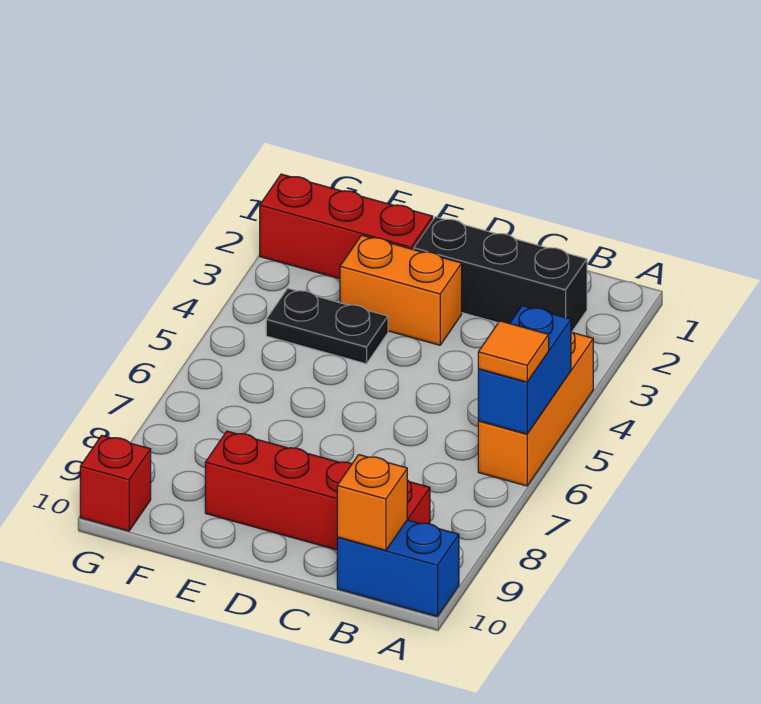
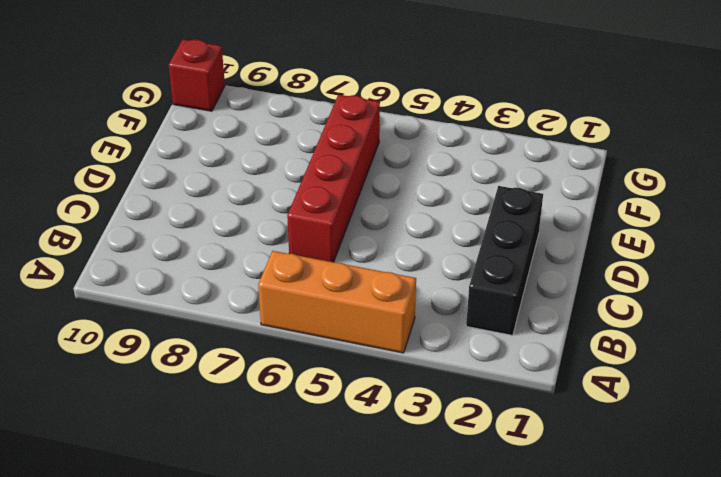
red 1x4 brick [287,95,380,262] -> red 1x4 brick moved to [205,431,430,550]
none -> blue 1x2 brick [337,520,459,617]
none -> orange 1x2 brick [340,235,462,345]

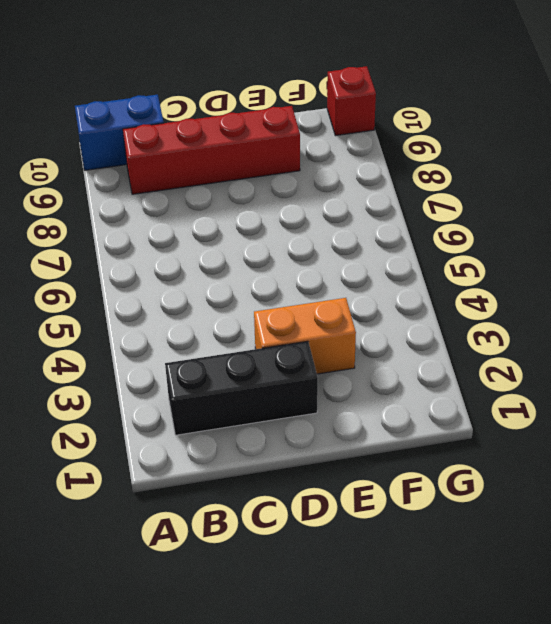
none -> orange 1x3 brick [478,331,593,486]
none -> red 1x3 brick [260,174,433,279]

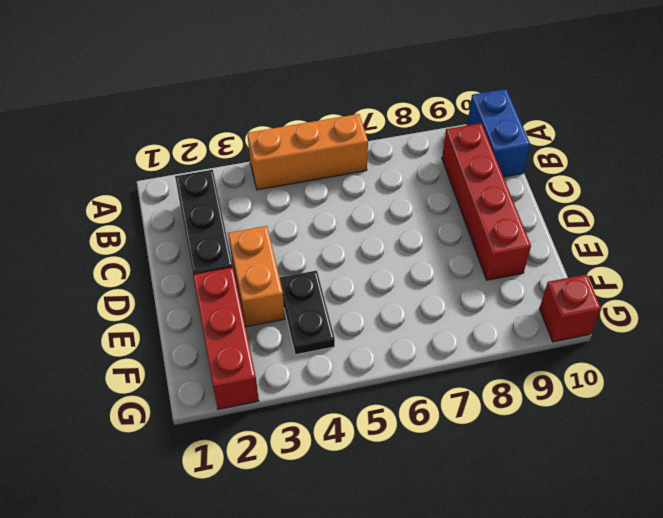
none -> blue 1x2 brick [478,306,571,434]
none -> orange 1x1 brick [337,455,407,550]

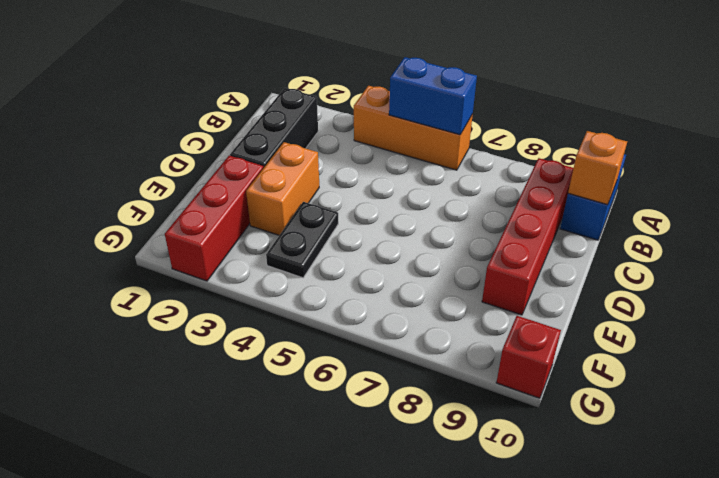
none -> orange 1x1 tile [478,321,549,382]

